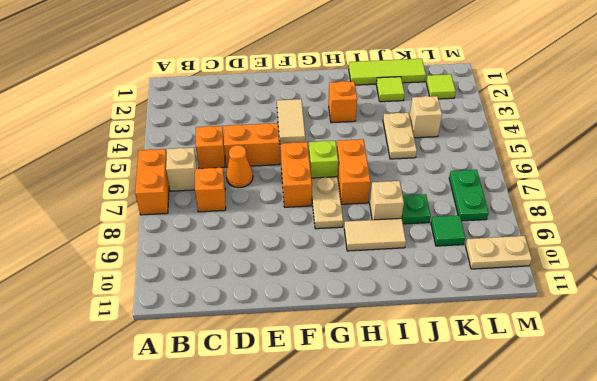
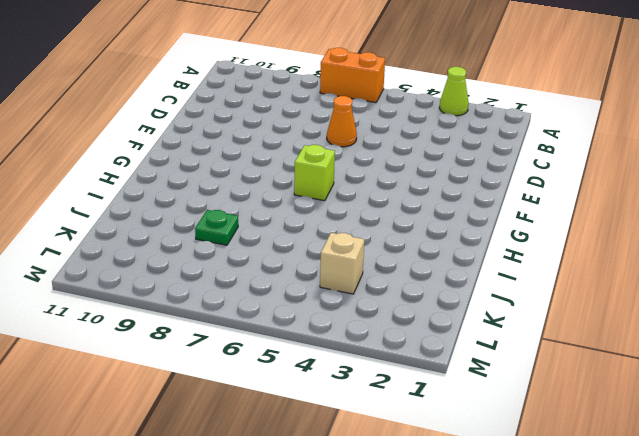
lime 1x1 cone [440,67,469,116] -> none
none -> tan 1x1 brick [166,148,197,191]
none -> orange 1x1 brick [196,126,225,169]
none -> orange 1x1 brick [195,168,226,212]

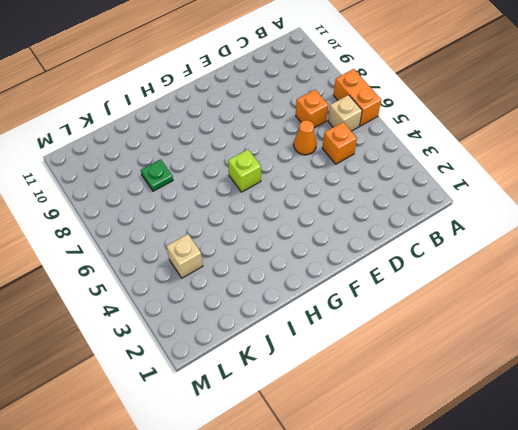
none -> orange 1x2 brick [224,123,280,167]
none -> tan 1x2 tile [277,99,305,144]
none -> orange 1x2 brick [281,142,312,207]

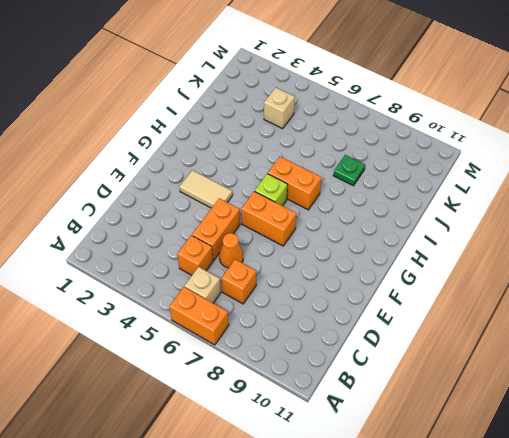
none -> tan 1x2 plate [311,177,343,229]
none -> orange 1x1 brick [329,81,357,123]
none -> tan 1x2 tile [344,218,406,251]

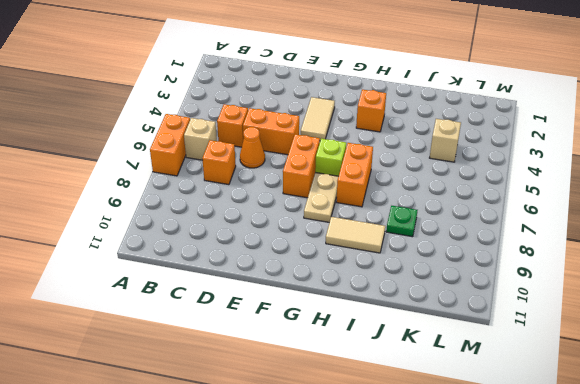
none -> lime 1x3 tile [349,59,426,85]
none -> tan 1x1 brick [370,181,404,220]
none -> lime 1x1 tile [376,77,405,102]

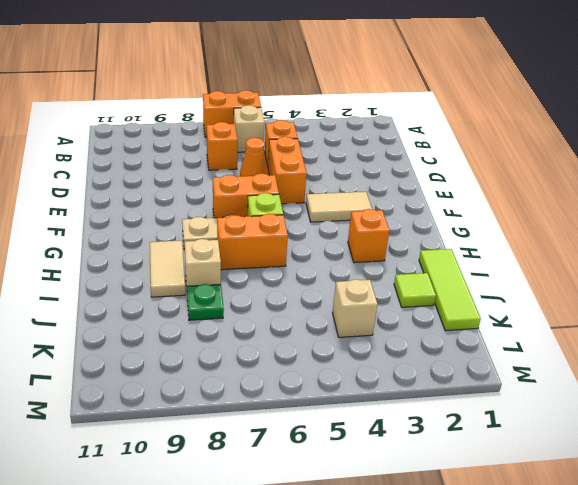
none -> tan 1x2 plate [383,113,417,159]
none -> green 1x1 tile [431,215,465,246]
none -> lime 1x1 tile [426,74,456,99]

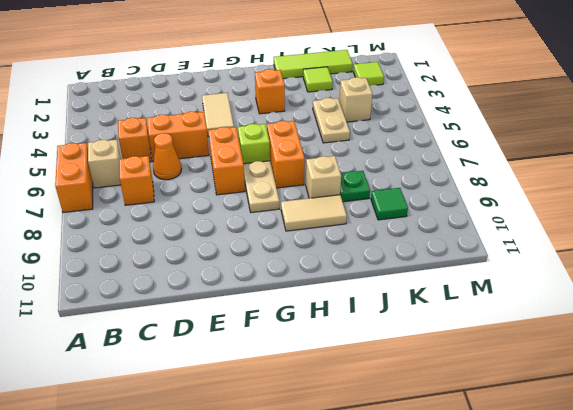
none -> green 1x2 plate [449,170,489,221]
none -> tan 1x2 plate [465,236,532,269]

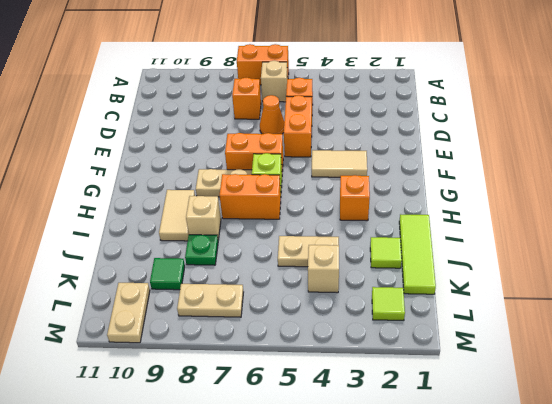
tan 1x2 plate [177,284,243,317] -> green 1x2 plate [449,170,489,221]

